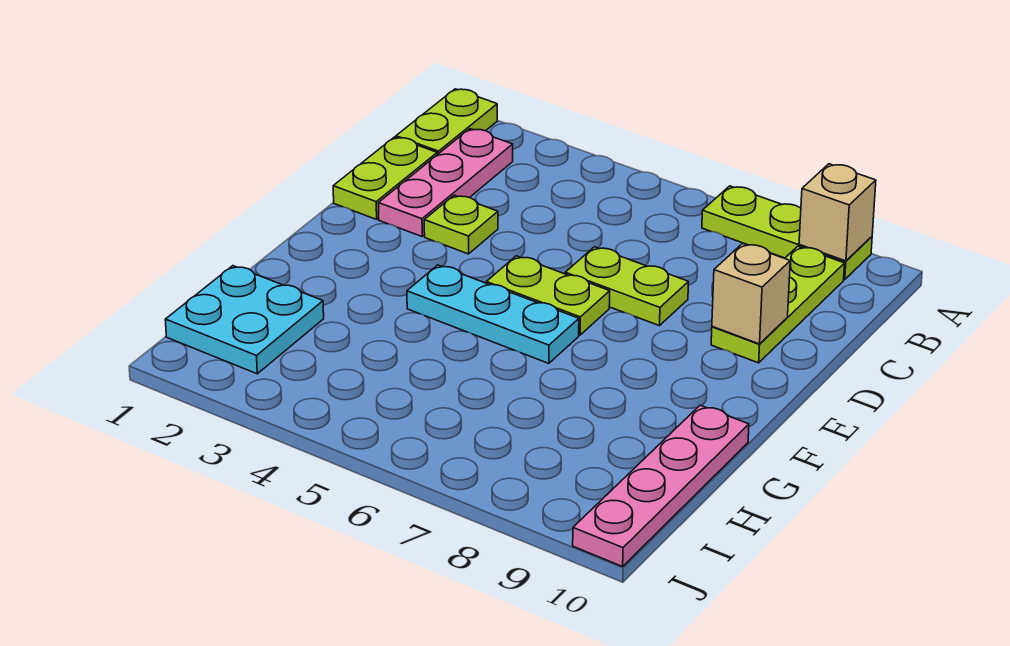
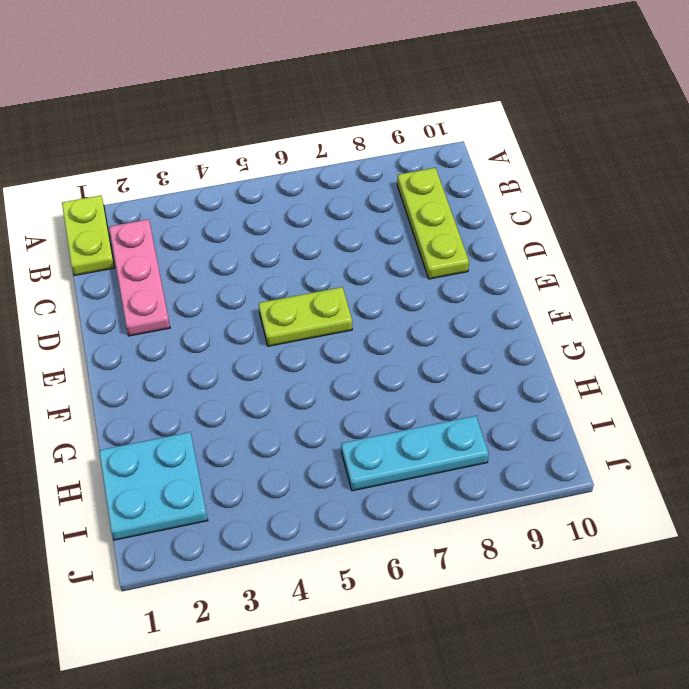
cyan 1x3 plate [341,416,489,491] -> cyan 1x3 plate moved to [407,265,579,363]
none -> lime 1x3 plate [702,186,872,280]
none -> lime 1x2 plate [333,137,437,219]
none -> lime 1x1 plate [424,195,498,254]

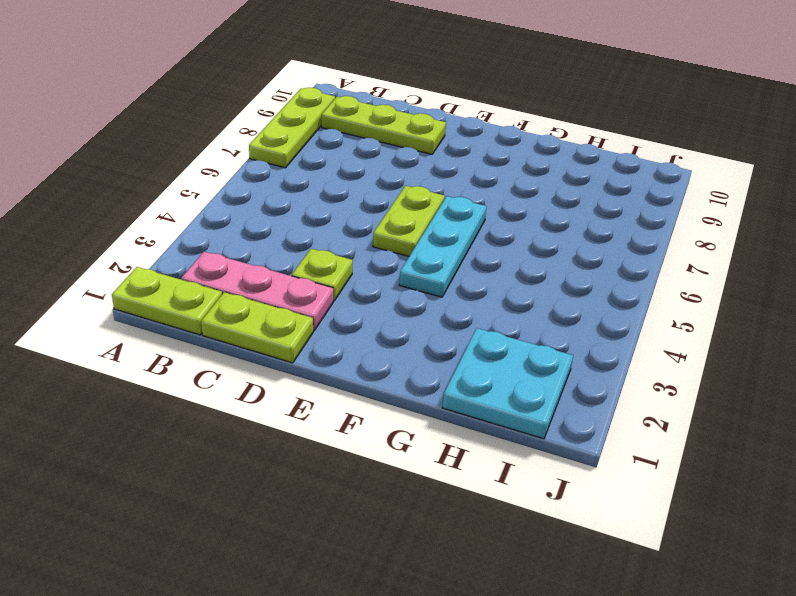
none -> lime 1x2 plate [565,247,689,326]
none -> pink 1x4 plate [573,405,749,566]
none -> tan 1x1 brick [799,164,876,261]

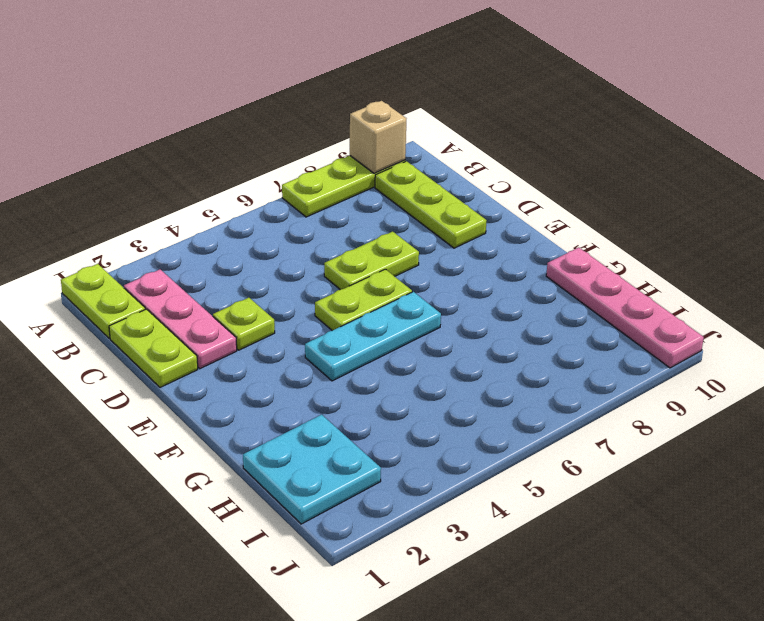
none -> tan 1x1 brick [712,243,790,344]

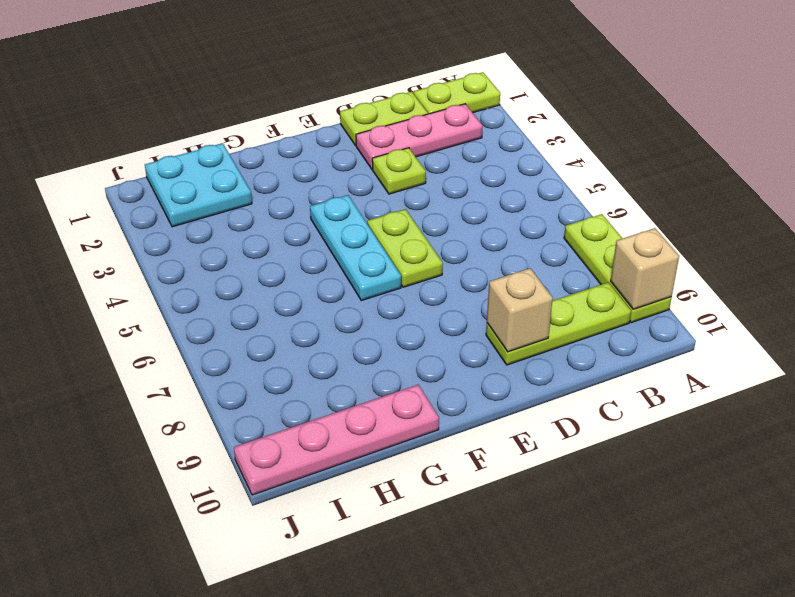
none -> lime 1x2 plate [565,247,689,326]

